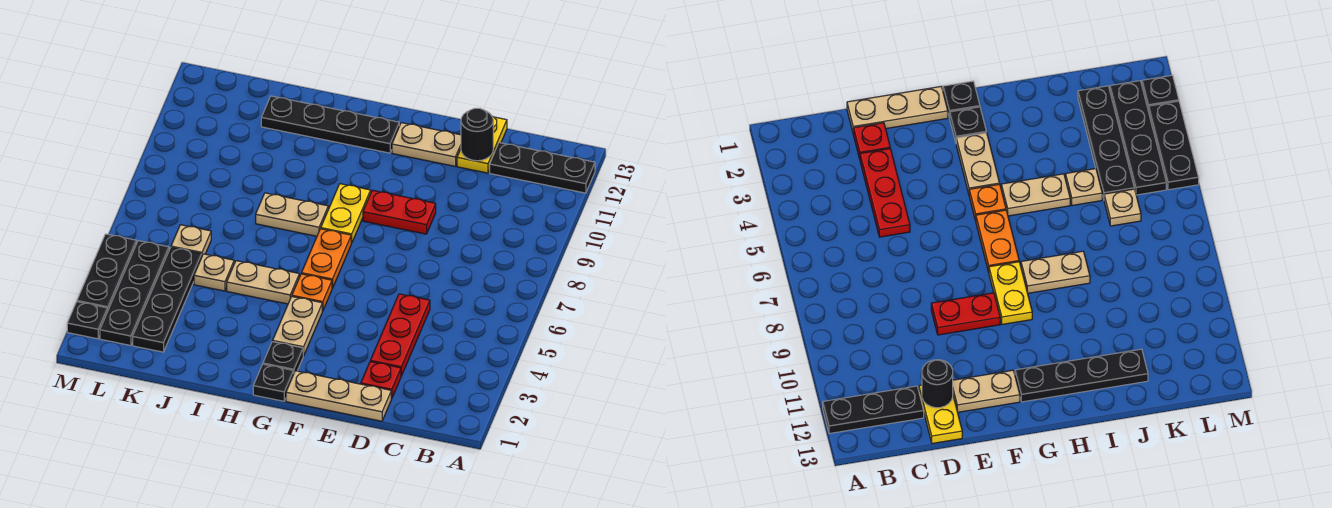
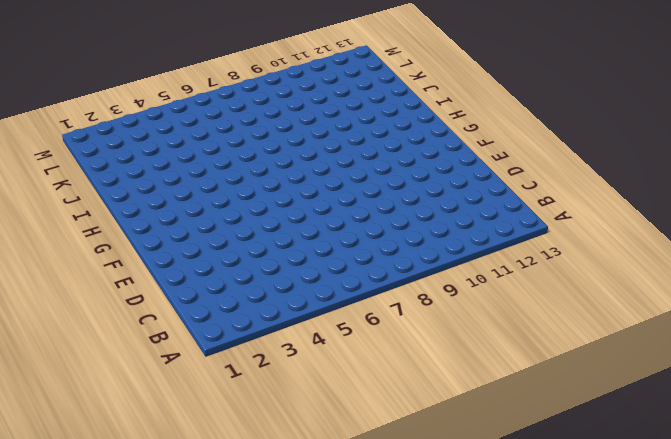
none -> black 1x3 plate [490,143,595,193]
none -> tan 1x3 plate [286,371,391,421]
none -> red 1x1 plate [361,362,401,399]

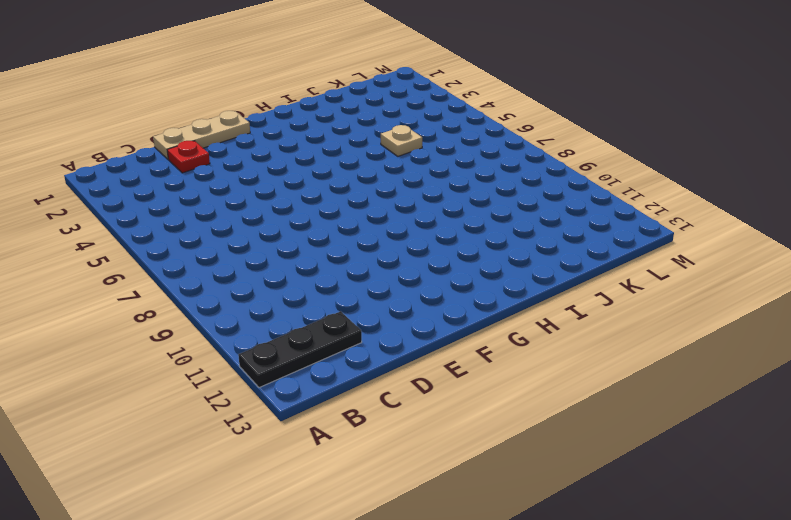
none -> red 1x3 plate [370,294,430,376]
none -> yellow 1x2 plate [457,117,507,173]
none -> red 1x2 plate [363,190,436,234]

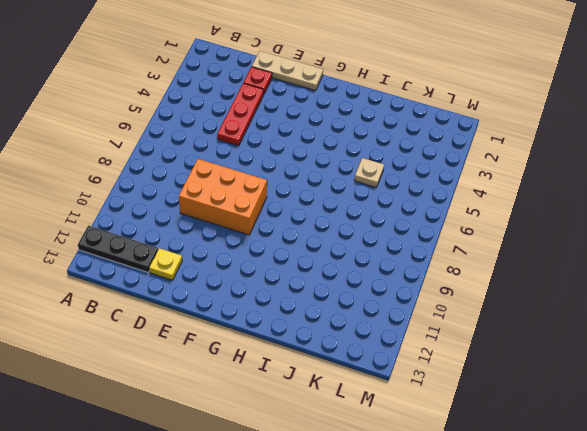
orange 2x3 brick [179,159,267,235] -> red 1x2 plate [363,190,436,234]
yellow 1x1 plate [149,248,182,280] -> yellow 1x2 plate [457,117,507,173]
none -> tan 1x2 plate [392,123,461,166]
none -> black 1x1 plate [253,364,294,401]
none -> black 1x1 plate [263,342,303,372]

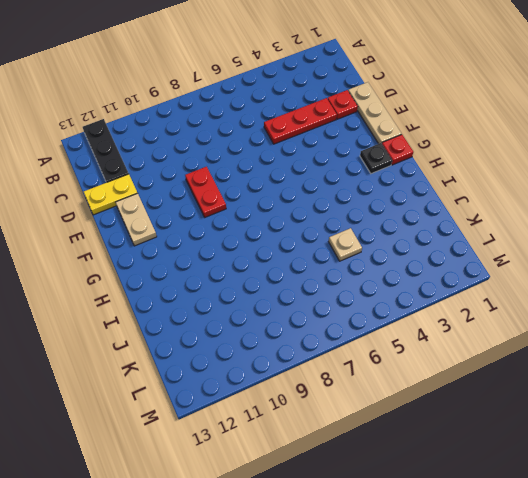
red 1x1 plate [382,135,413,165] -> black 1x1 plate [253,364,294,401]
none -> tan 1x2 plate [273,297,322,356]
none -> orange 1x1 plate [292,274,332,311]
none -> orange 1x2 plate [301,229,351,288]

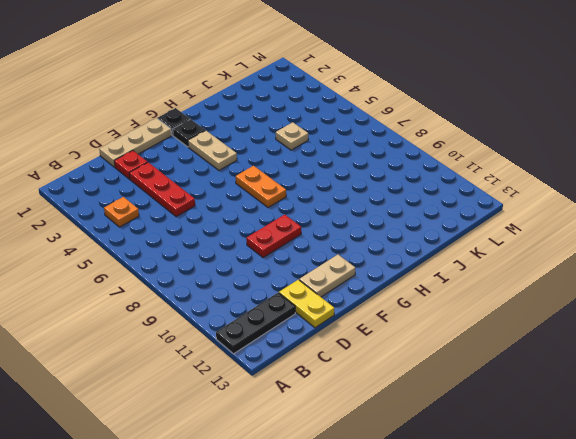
orange 1x1 plate [104,197,139,227] -> orange 1x1 plate moved to [292,274,332,311]
none -> yellow 1x2 plate [321,184,371,243]
none -> black 1x4 plate [261,96,399,153]
none -> tan 1x2 plate [227,261,299,304]

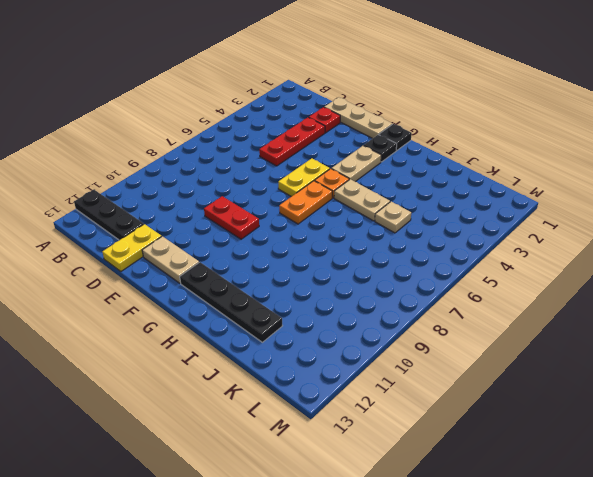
yellow 1x2 plate [278,158,330,197] -> yellow 1x2 plate moved to [321,184,371,243]
none -> tan 1x2 plate [256,193,328,236]
none -> black 1x4 plate [133,247,202,352]
none -> tan 1x1 plate [171,225,211,255]

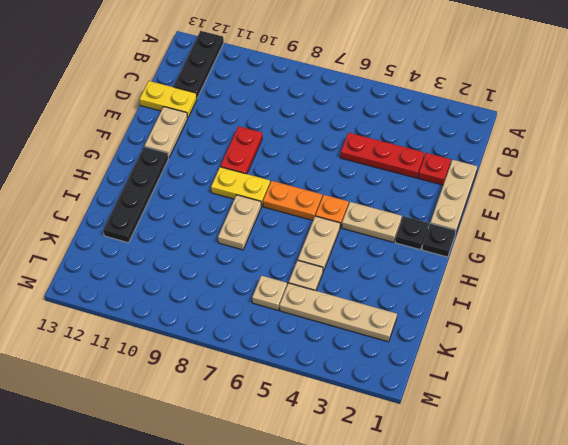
tan 1x4 plate [279,283,397,342] -> black 1x4 plate [133,247,202,352]
none -> black 1x4 plate [100,241,169,345]
none -> black 1x1 plate [67,302,108,339]
none -> black 1x3 plate [77,234,136,310]

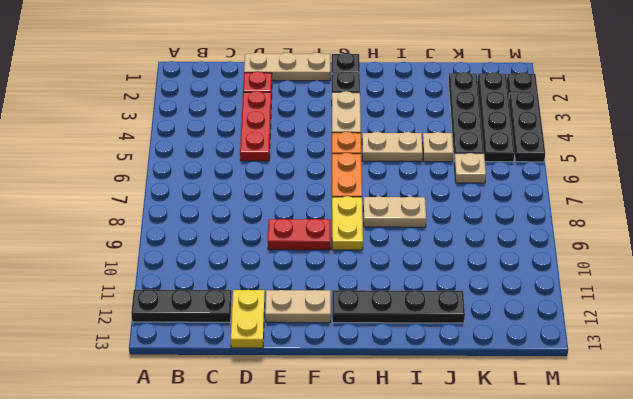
none -> black 1x1 round brick [461,108,493,161]

